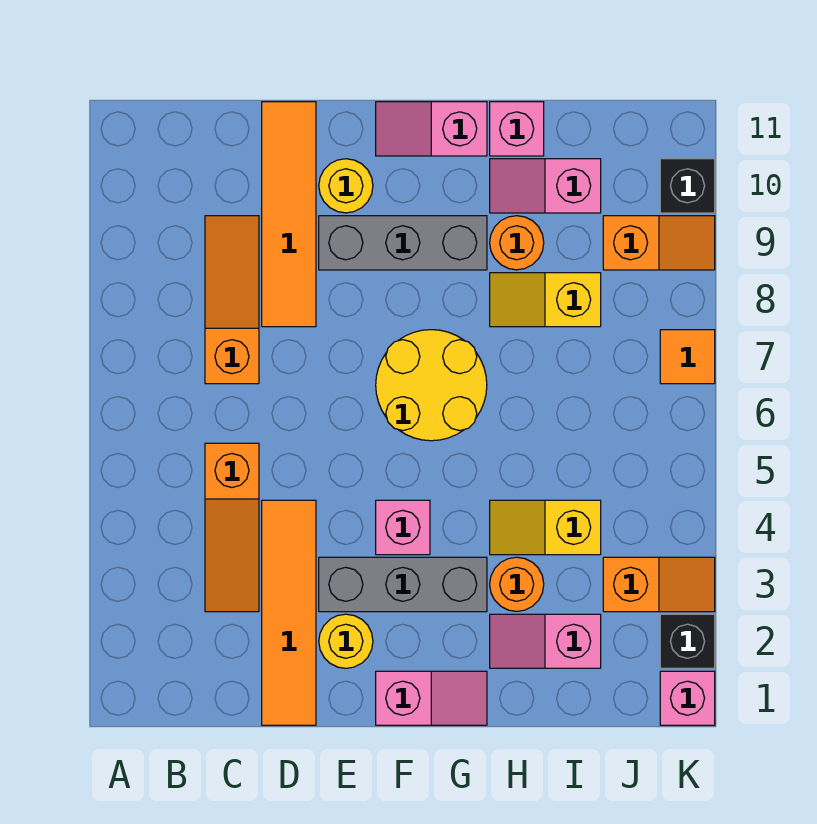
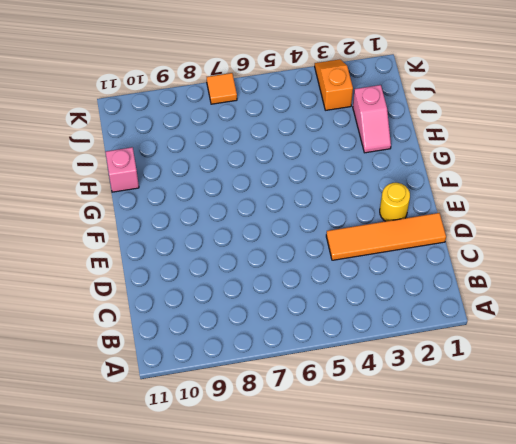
none -> orange 1x3 slope [205,443,259,612]
none -> orange 1x3 slope [205,216,259,384]
none -> orange 1x4 tile [262,102,316,327]

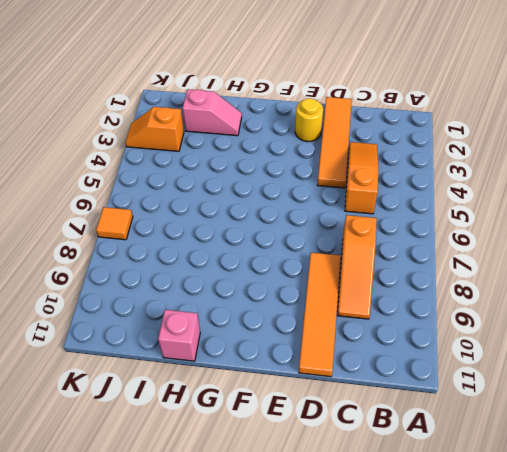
none -> grey 1x3 brick [319,557,487,612]
none -> grey 1x3 brick [319,216,487,270]
none -> yellow 1x1 round brick [319,159,373,213]

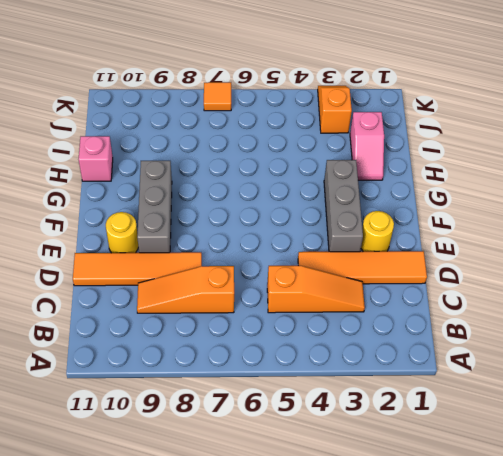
none -> pink 1x2 slope [376,671,487,725]
none -> pink 1x1 brick [376,500,430,555]
none -> yellow 2x2 round brick [376,330,487,441]

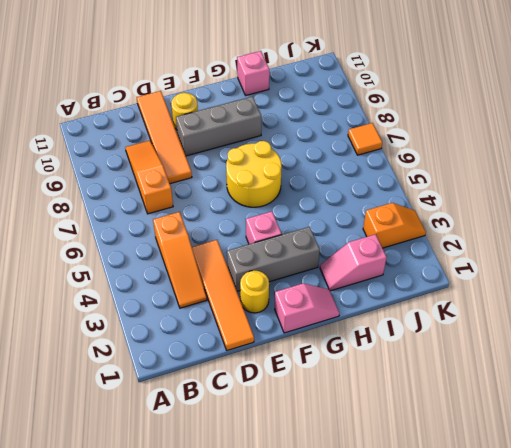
none -> pink 1x2 slope [376,102,487,156]
none -> orange 1x1 round brick [490,557,544,611]
none -> yellow 1x2 slope [490,500,601,555]

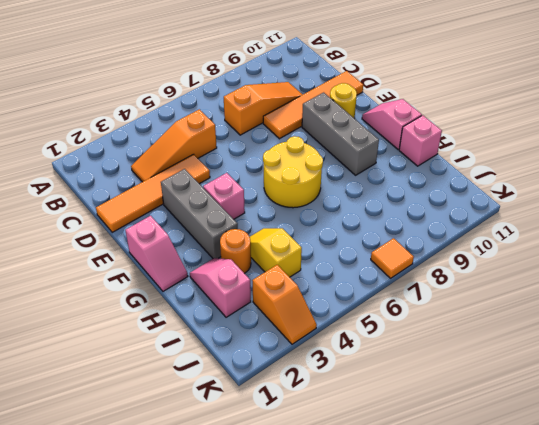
none -> yellow 1x1 round brick [319,614,373,668]
none -> yellow 1x2 slope [490,273,601,327]
none -> orange 1x1 round brick [490,216,544,270]

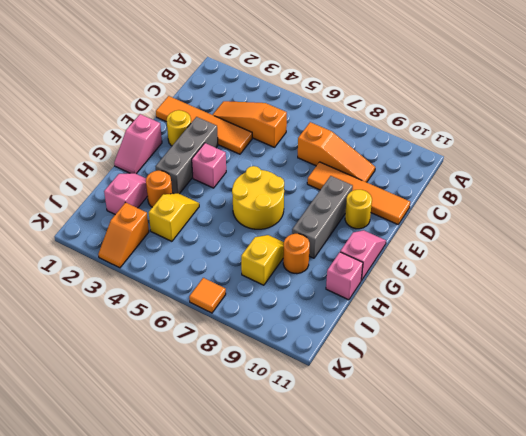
none -> pink 1x2 slope [490,159,601,213]
none -> orange 1x2 slope [603,216,715,270]
none -> pink 1x1 brick [660,671,715,725]

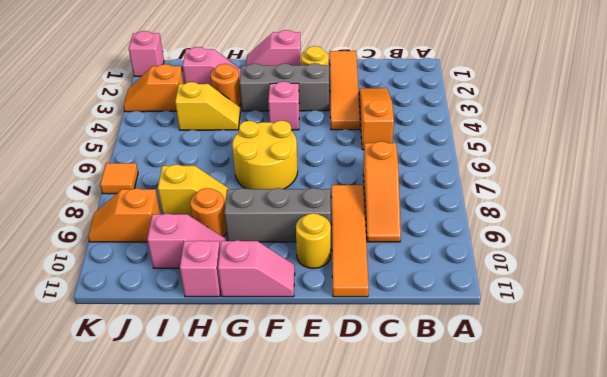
none -> black 1x1 brick [660,614,715,668]
none -> black 1x1 brick [660,159,715,213]

